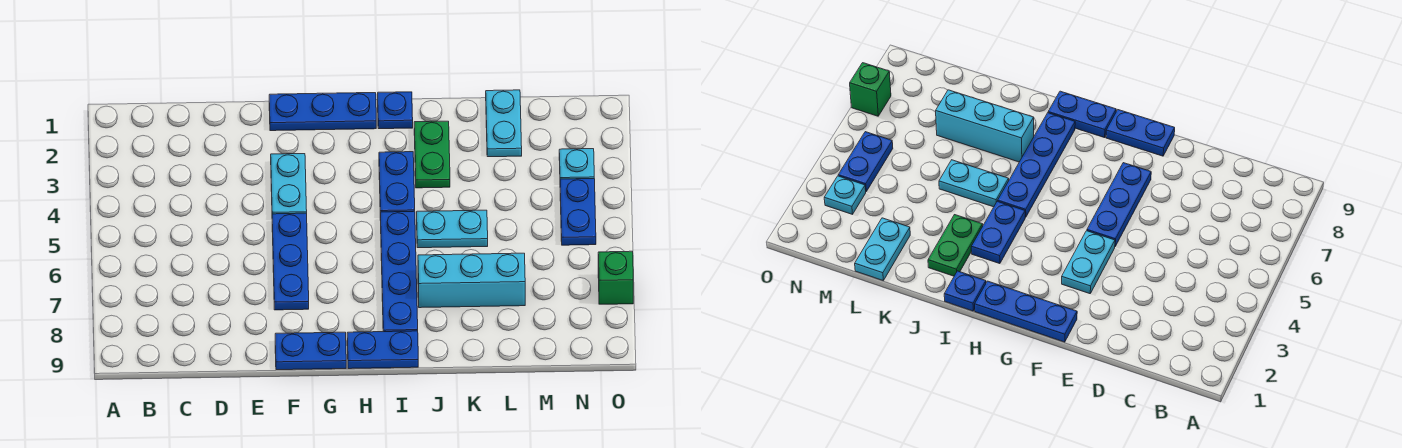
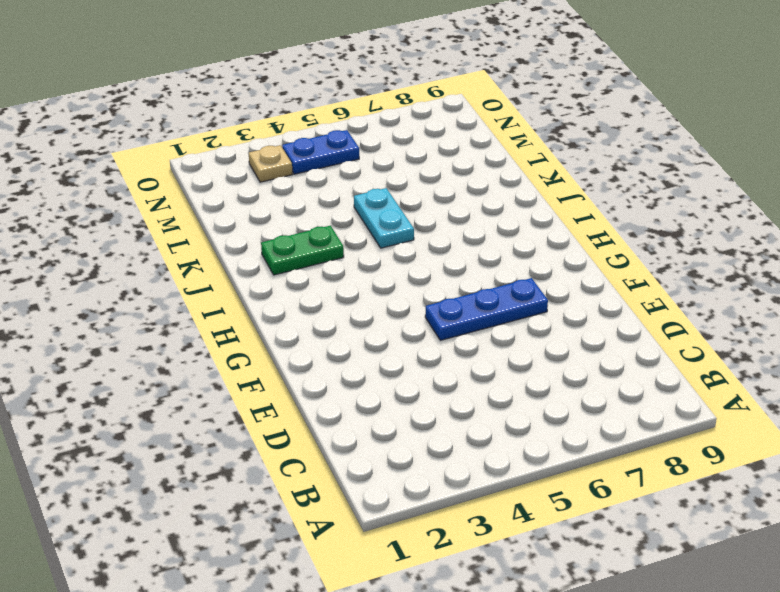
tan 1x1 plate [249,145,293,182] -> cyan 1x1 plate [559,149,594,179]
none -> blue 1x3 plate [269,93,376,131]
none -> cyan 1x2 plate [271,154,307,214]
none -> blue 1x2 plate [275,332,346,370]

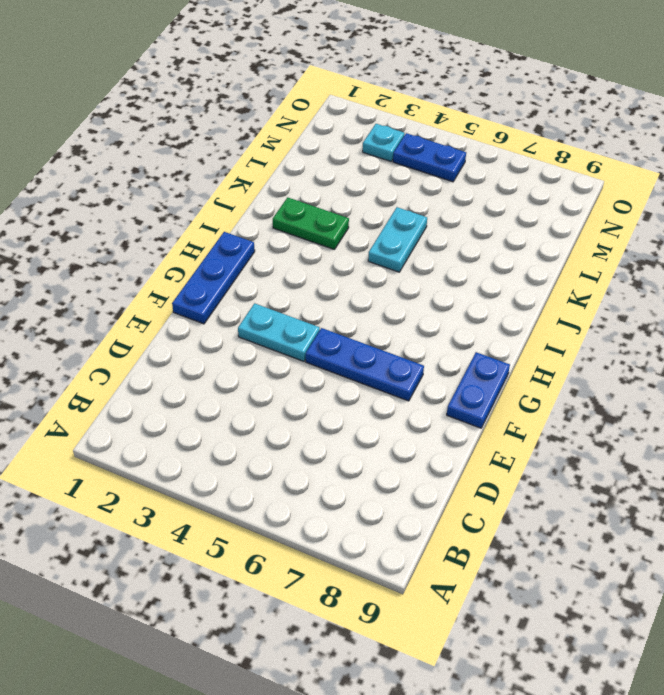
none -> blue 1x2 plate [347,331,418,369]
none -> blue 1x1 plate [378,92,413,129]
none -> blue 1x2 plate [379,152,415,212]

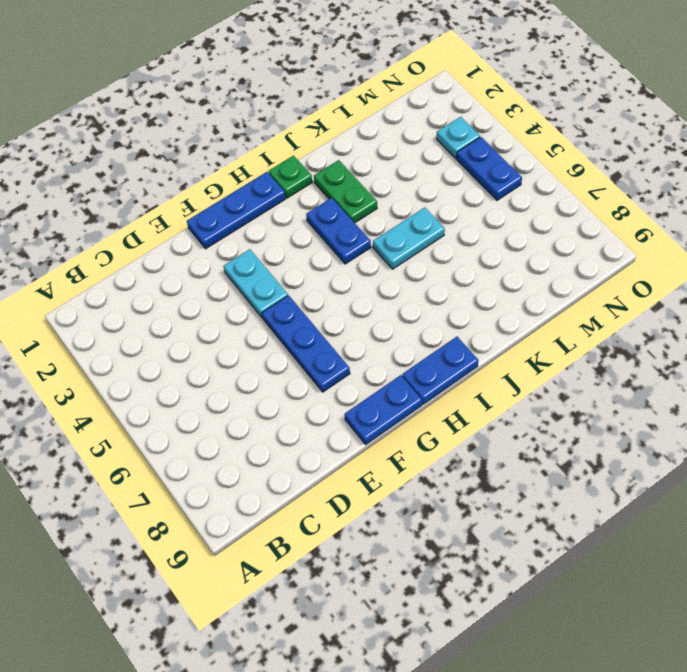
green 1x1 plate [268,156,312,198] -> blue 1x1 plate [378,92,413,129]
none -> blue 1x4 plate [380,211,418,332]
none -> cyan 1x3 brick [418,253,525,308]
none -> cyan 1x2 plate [486,90,522,157]

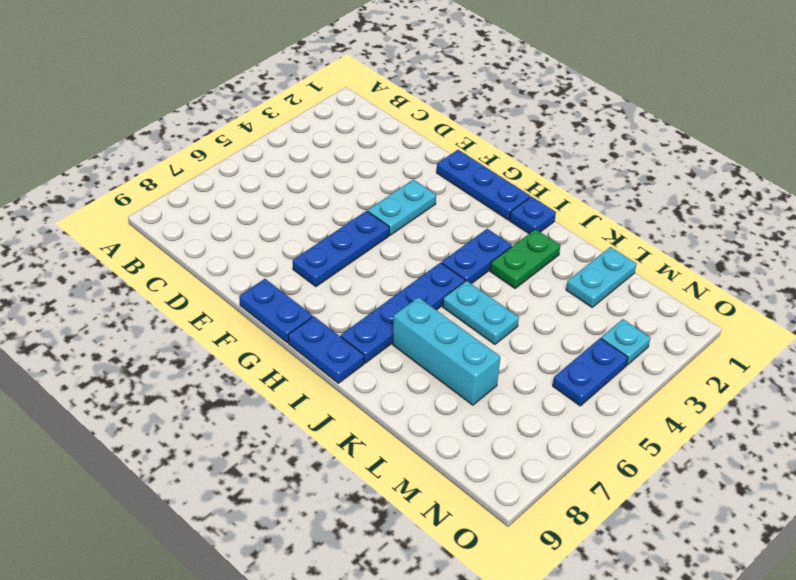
none -> green 1x1 brick [598,251,633,304]

